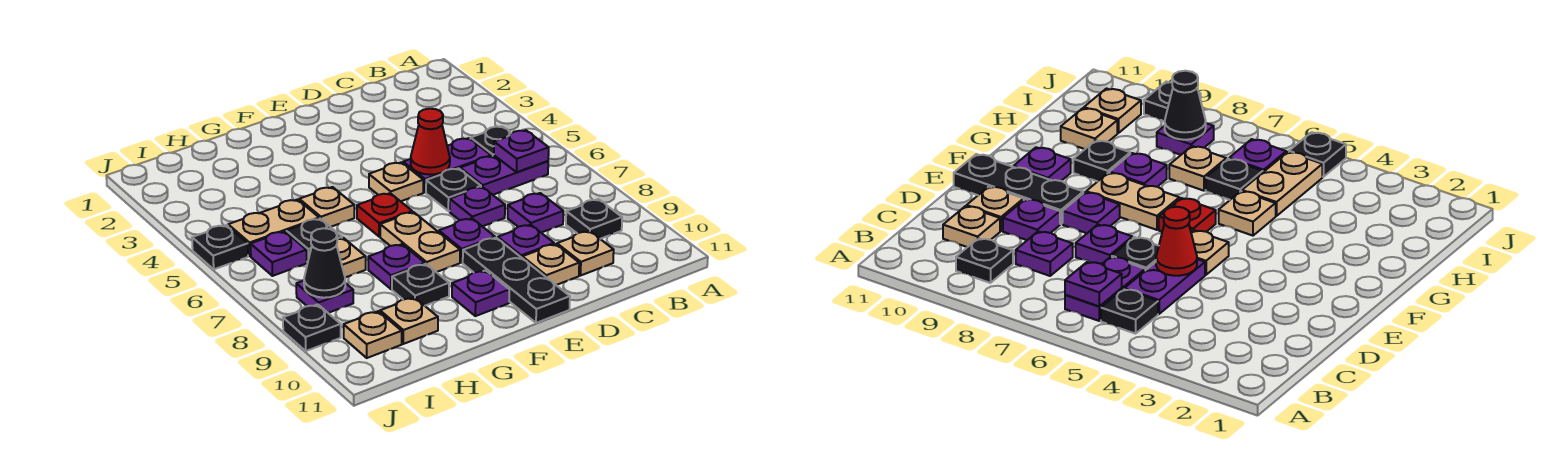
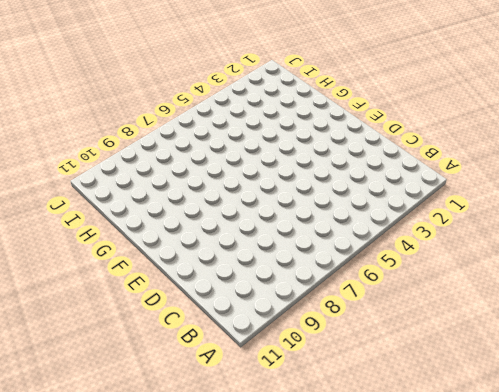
none -> black 1x1 plate [470,126,511,156]
none -> purple 1x2 plate [460,156,548,195]
none -> black 1x1 plate [566,199,622,239]
none -> purple 1x2 plate [403,138,491,192]

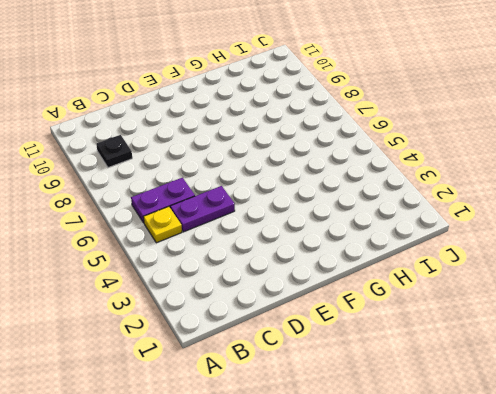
yellow 1x1 plate [143,207,182,243] -> black 1x1 plate [470,126,511,156]
none -> purple 1x1 plate [508,193,563,233]
none -> tan 1x1 plate [557,231,614,275]
none -> black 1x1 plate [426,168,481,211]
none -> purple 1x1 plate [450,187,505,226]

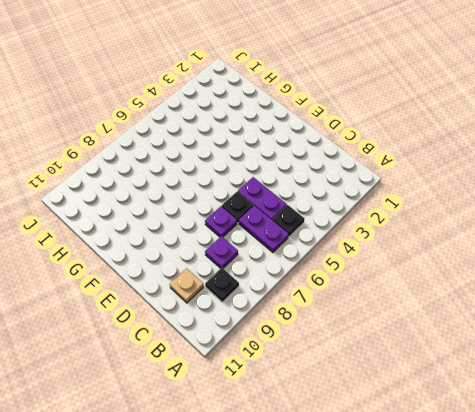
none -> purple 1x1 plate [498,225,554,258]
none -> tan 1x1 plate [522,244,579,285]
none -> tan 1x1 plate [369,162,423,201]
none -> purple 1x1 plate [439,218,495,262]

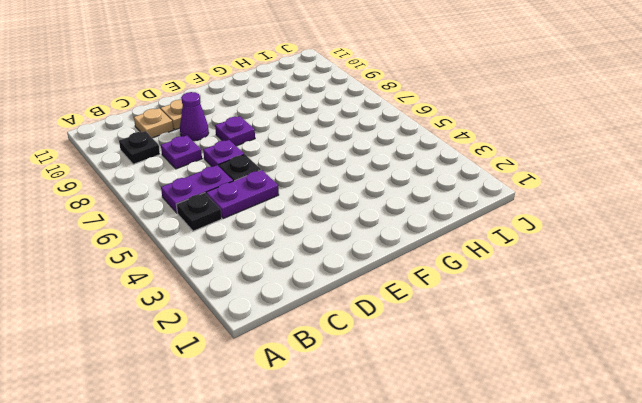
purple 1x1 cone [180,92,209,141] -> purple 1x1 plate [498,225,554,258]
none -> tan 1x1 plate [369,162,423,201]
none -> black 1x3 plate [463,238,570,323]
none -> red 1x1 plate [357,193,412,237]
none -> tan 1x2 plate [380,212,460,272]

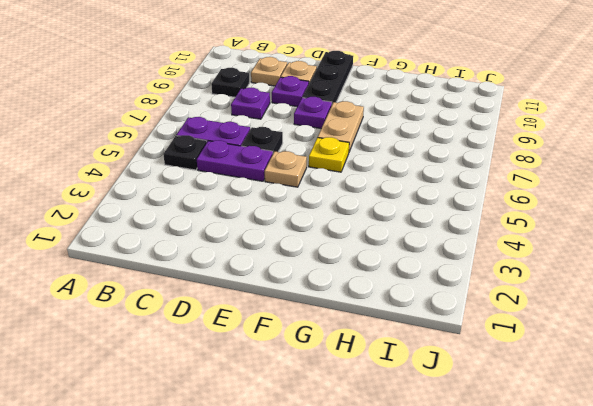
yellow 1x1 plate [309,137,349,172] -> red 1x1 plate [357,193,412,237]
none -> purple 1x1 plate [450,187,505,226]
none -> purple 1x1 plate [452,270,509,316]
none -> tan 1x1 plate [299,187,354,227]
none -> purple 1x1 plate [368,244,425,289]

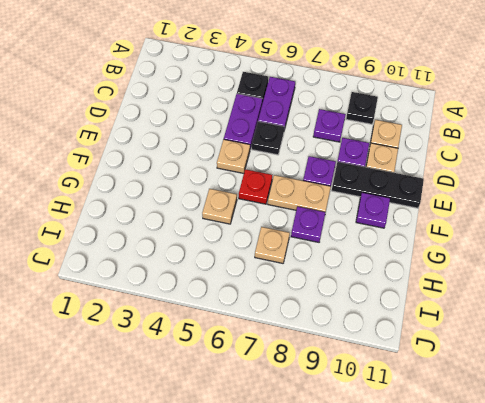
none -> purple 1x1 plate [450,187,505,226]
none -> black 1x1 plate [392,264,449,306]
none -> tan 1x2 plate [228,200,319,256]
none -> black 1x1 plate [286,219,342,262]

